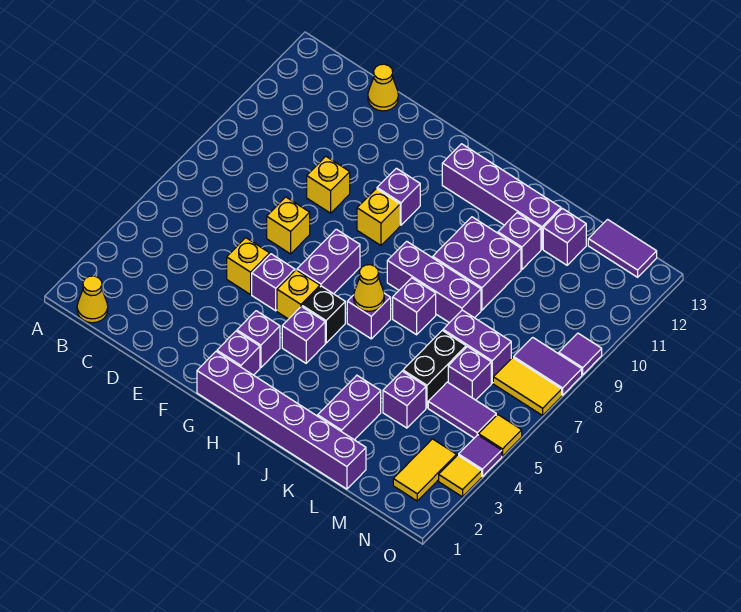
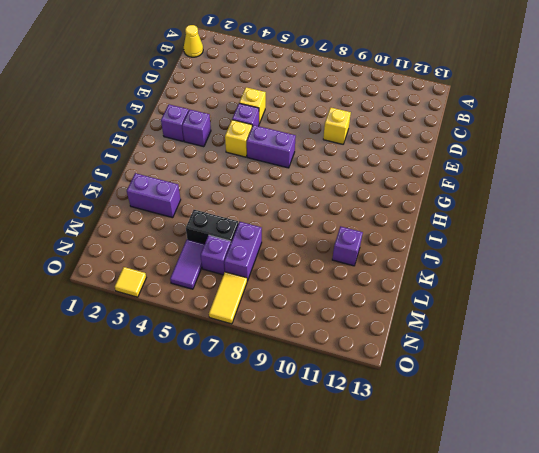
none -> yellow 1x1 cone [368,64,398,111]
none -> yellow 1x1 brick [267,197,310,254]
none -> purple 1x6 brick [197,352,366,489]
none -> yellow 1x1 brick [357,189,400,245]

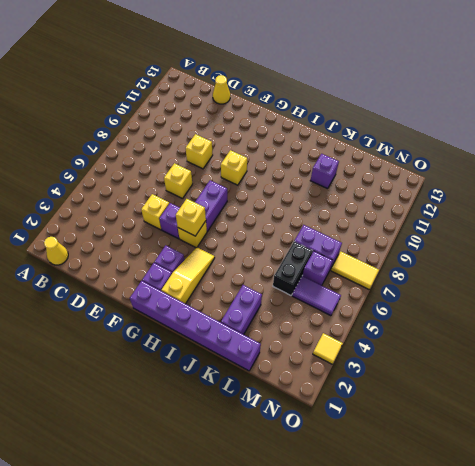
yellow 1x1 brick [176,199,206,236] -> none
yellow 1x3 slope [161,247,215,304] -> purple 1x1 brick [282,306,325,363]
none -> purple 1x1 brick [377,168,420,225]
none -> black 1x1 brick [302,286,345,343]
none -> purple 1x4 brick [442,144,561,249]
none -> purple 1x1 brick [347,293,391,339]

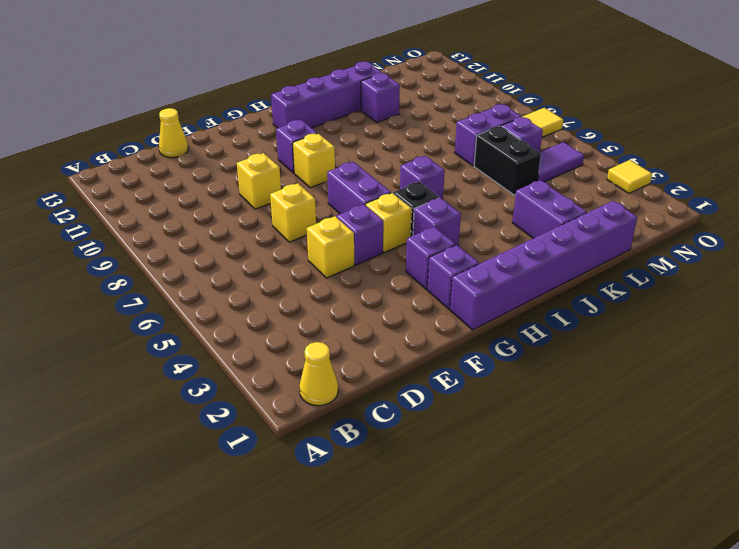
none -> purple 1x3 brick [387,241,481,323]
none -> purple 1x1 brick [393,278,436,335]
none -> purple 2x2 brick [433,217,521,310]
none -> purple 1x1 brick [383,371,426,428]

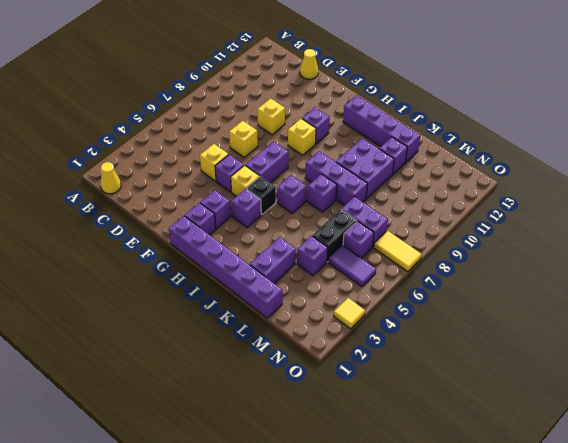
none -> purple 1x1 brick [543,208,586,265]
none -> purple 1x2 tile [588,220,657,277]
none -> yellow 1x2 tile [393,439,456,501]
none -> purple 1x2 tile [514,337,582,395]

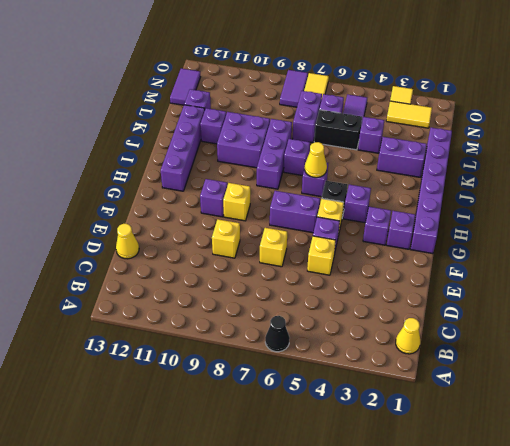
black 1x1 cone [265,316,290,352] -> none
none -> purple 1x1 tile [459,435,502,477]
none -> yellow 1x1 tile [479,415,522,456]
none -> purple 1x1 tile [559,333,602,375]

